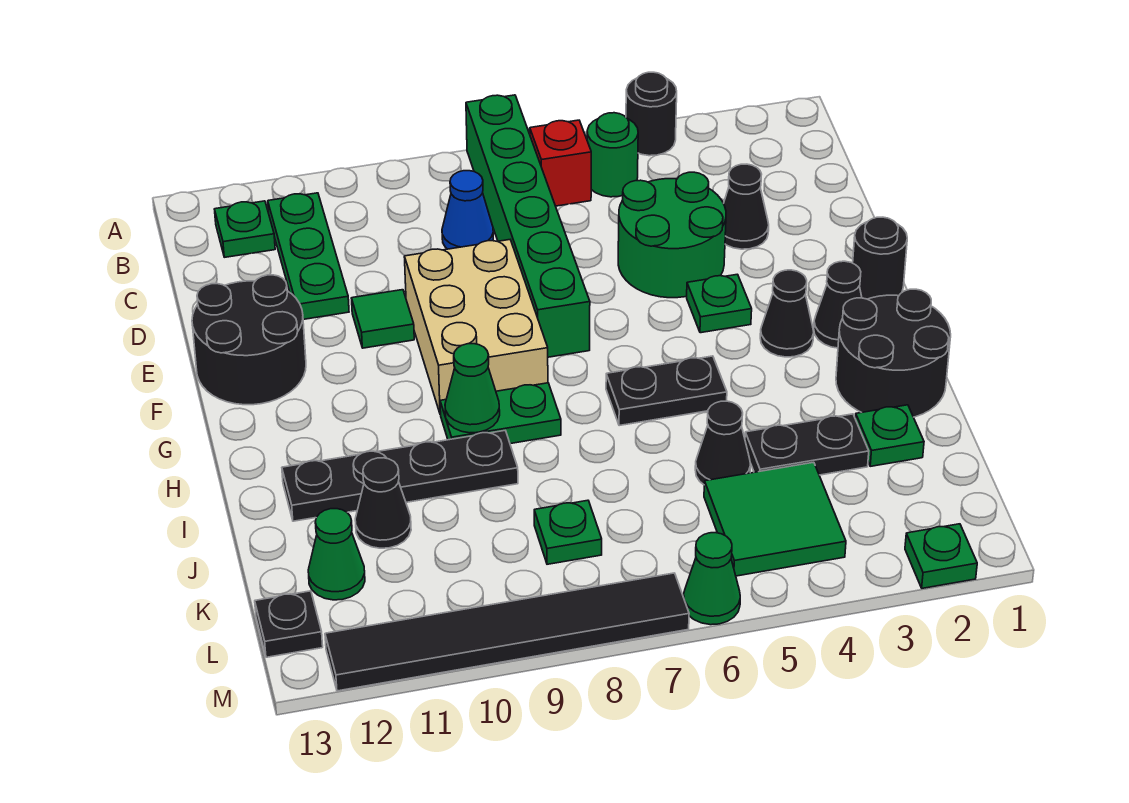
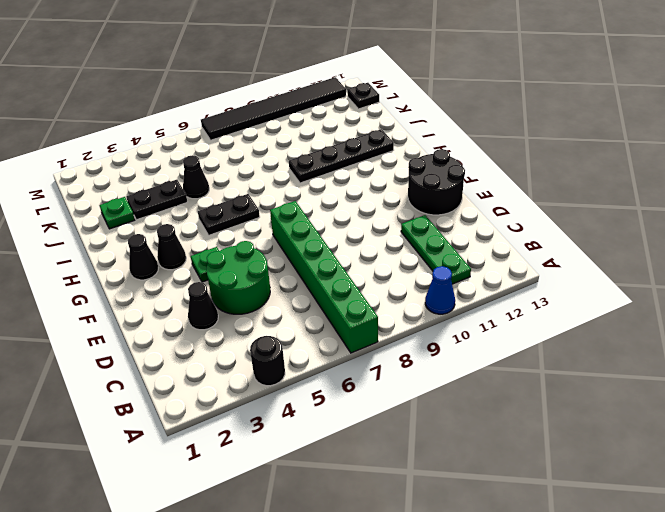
blue 1x1 cone [425,266,455,314] -> blue 1x1 cone moved to [442,171,493,249]
none -> green 1x1 round brick [587,113,638,197]
none -> red 1x1 brick [530,120,591,206]
none -> green 1x1 plate [215,201,275,257]
none -> tan 2x3 brick [404,240,548,414]

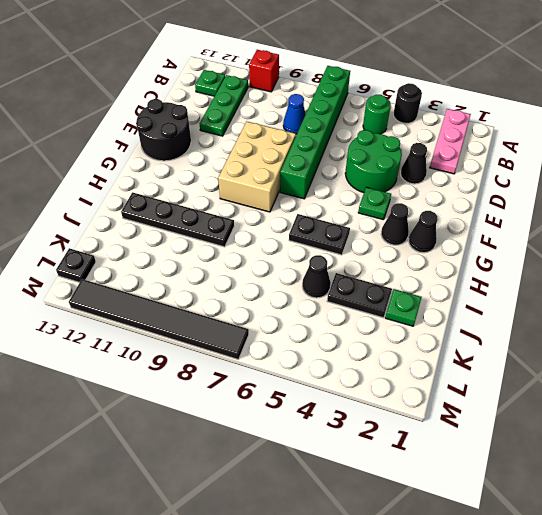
pink 1x3 plate [430,109,471,174] -> none
red 1x1 brick [249,50,279,92] -> red 1x1 brick moved to [530,120,591,206]
none -> green 1x1 tile [352,290,414,348]
none -> black 1x1 round brick [853,217,907,299]
none -> black 2x2 round brick [836,289,951,417]
none -> green 1x2 plate [440,383,561,444]

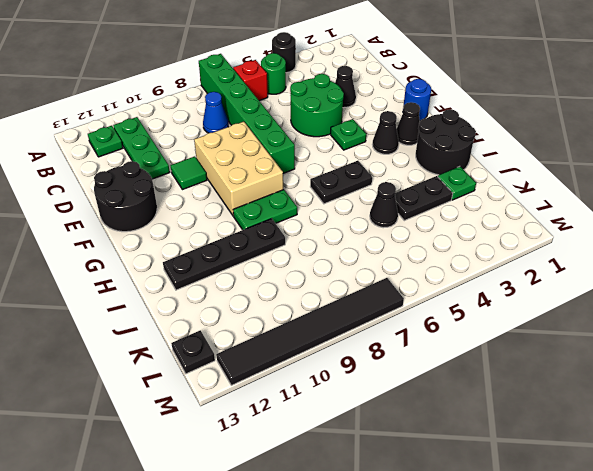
blue 1x1 round brick [403,79,431,121] -> black 1x1 round brick [853,217,907,299]
none -> black 1x1 cone [355,458,411,548]
none -> green 2x2 tile [704,462,846,576]
none -> green 1x1 plate [534,500,602,564]
none -> green 1x1 cone [308,509,365,600]

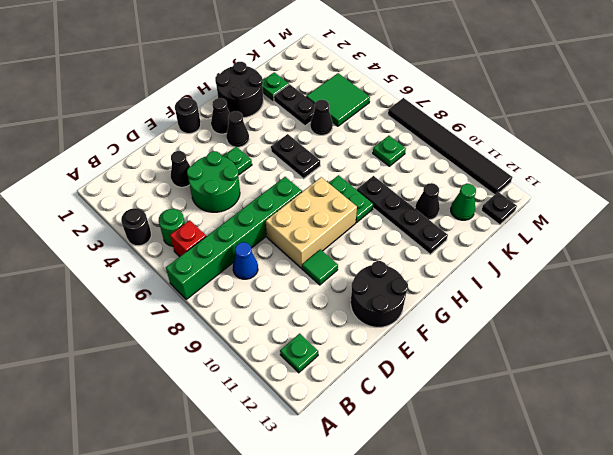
none -> green 1x3 plate [268,193,349,319]
none -> green 1x1 plate [905,524,977,588]
none -> green 1x1 cone [683,533,740,625]
none -> green 1x1 cone [445,344,500,433]

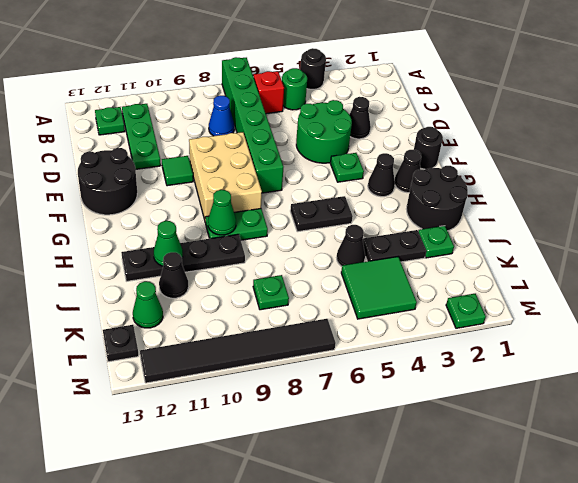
green 1x1 cone [154,221,183,266] -> green 1x1 cone moved to [683,533,740,625]

